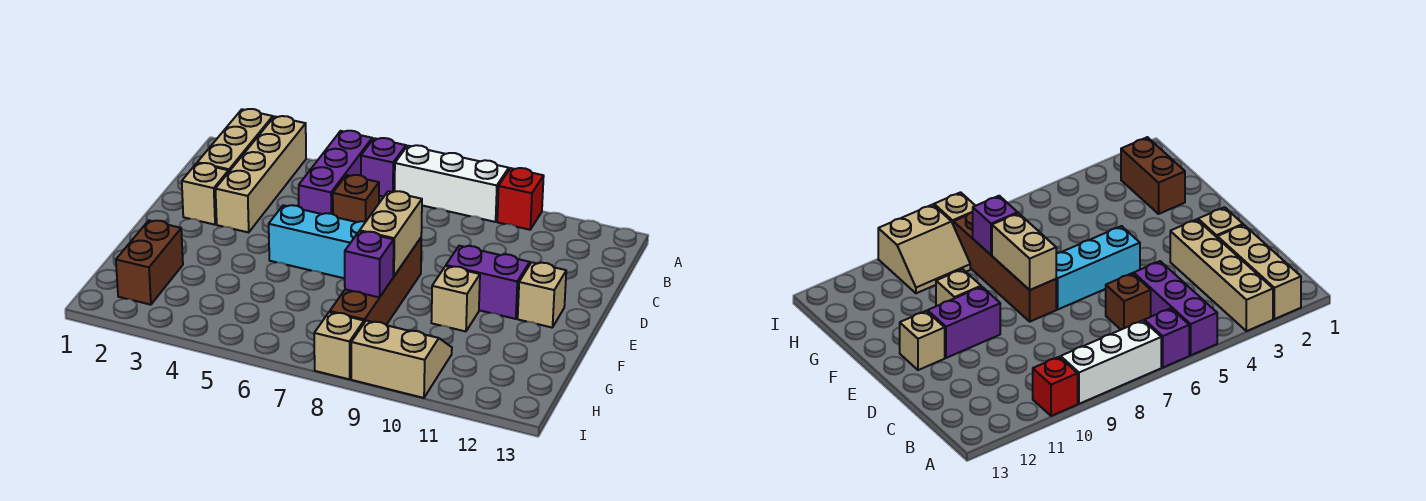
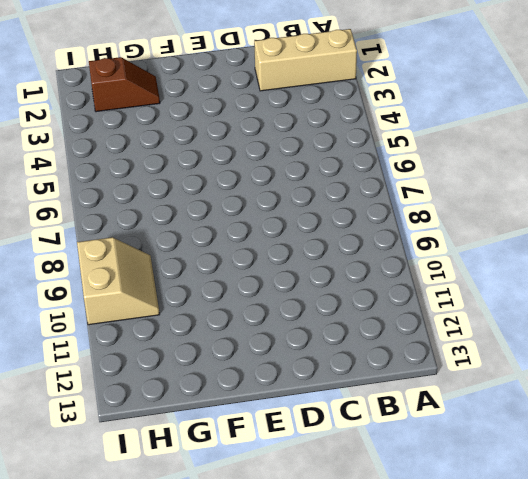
brown 1x2 slope [89,57,160,112] -> brown 1x2 brick [116,220,183,305]
none -> tan 1x4 brick [215,116,306,232]
none -> purple 1x3 brick [299,131,372,214]
none -> purple 1x1 brick [361,138,406,197]

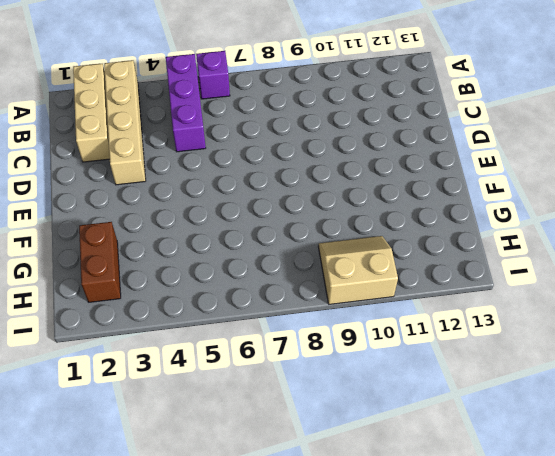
none -> white 1x3 brick [395,145,509,222]
none -> red 1x1 brick [497,168,544,230]
none -> brown 1x1 brick [333,175,379,222]

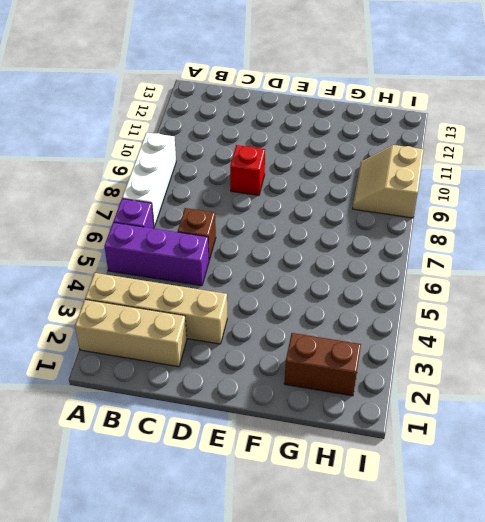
red 1x1 brick [230,145,265,195] -> red 1x1 brick moved to [497,168,544,230]
none -> tan 1x1 brick [182,163,229,225]
none -> cyan 1x3 brick [269,205,365,278]
none -> brown 1x4 brick [330,238,421,325]

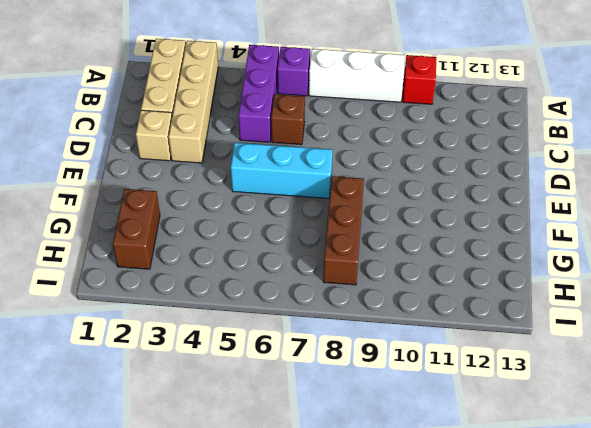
brown 1x3 brick [323,176,364,285] -> brown 1x4 brick [330,238,421,325]
none -> purple 1x2 brick [446,246,530,319]
none -> tan 1x1 brick [518,262,566,328]
none -> tan 1x1 brick [431,266,480,331]

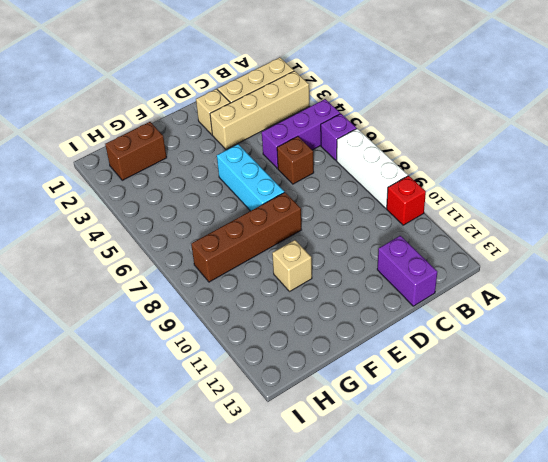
purple 1x2 brick [377,236,437,306] -> purple 1x2 brick moved to [446,246,530,319]
none -> tan 1x1 brick [518,262,566,328]
none -> tan 2x2 slope [351,321,452,398]
none -> tan 1x1 brick [314,312,364,379]

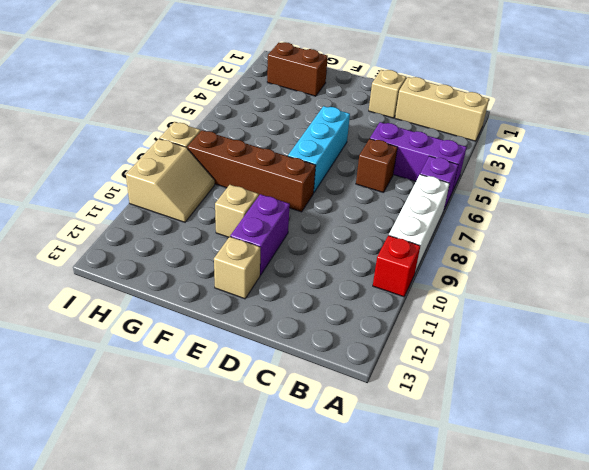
none -> tan 1x4 brick [215,116,306,232]
none -> tan 1x2 brick [360,191,422,276]
none -> purple 1x1 brick [345,231,394,297]

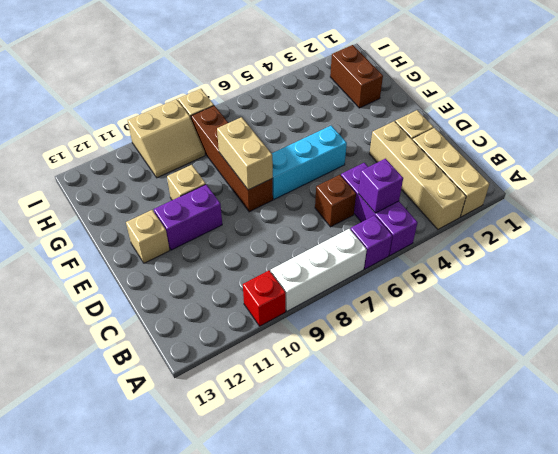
purple 1x1 brick [358,159,403,213] -> purple 1x1 brick moved to [345,231,394,297]

